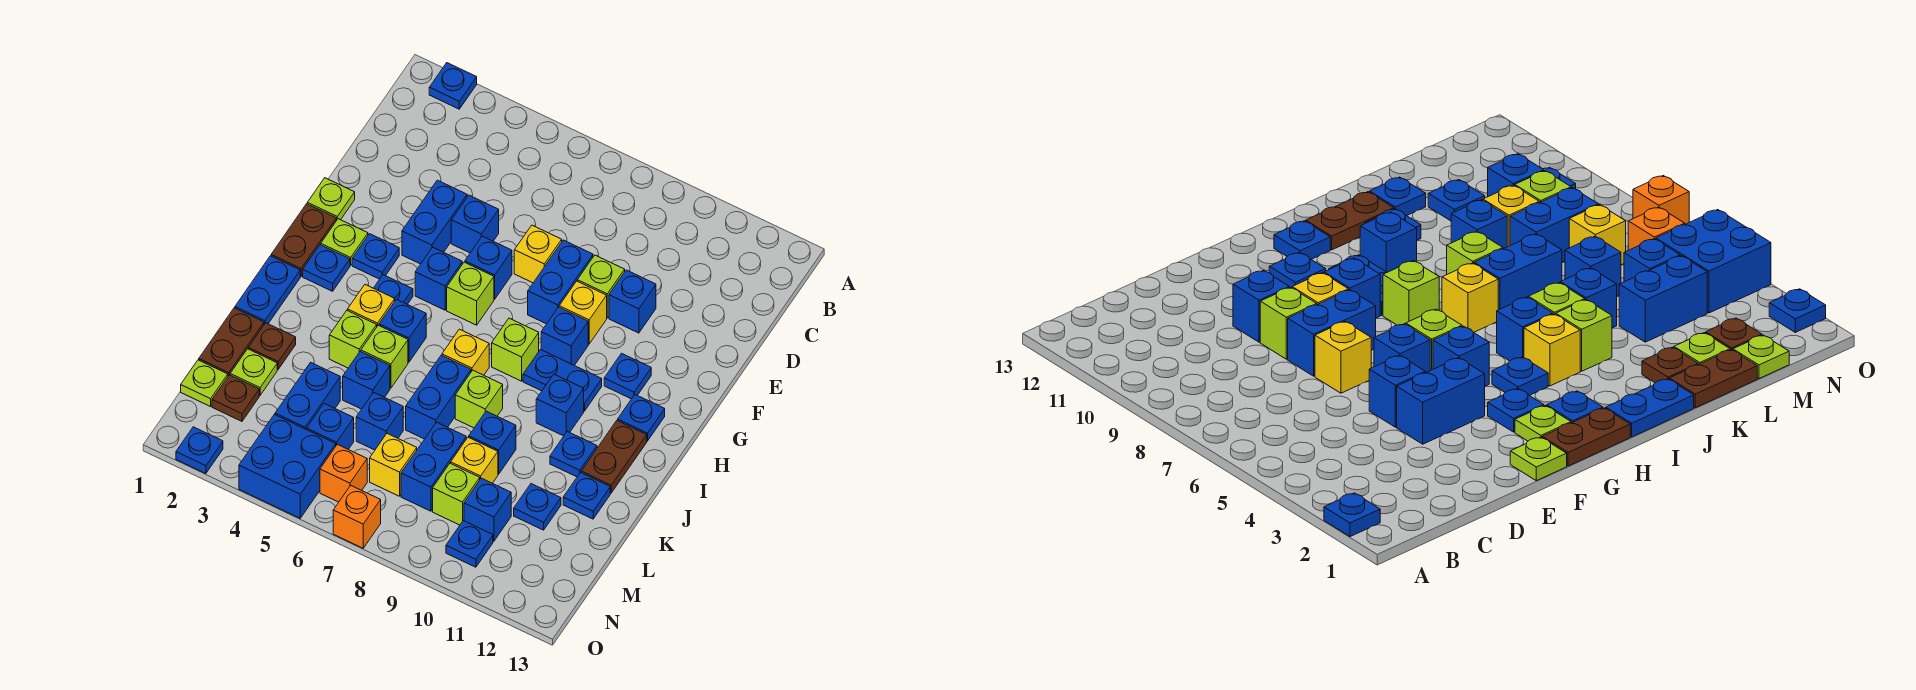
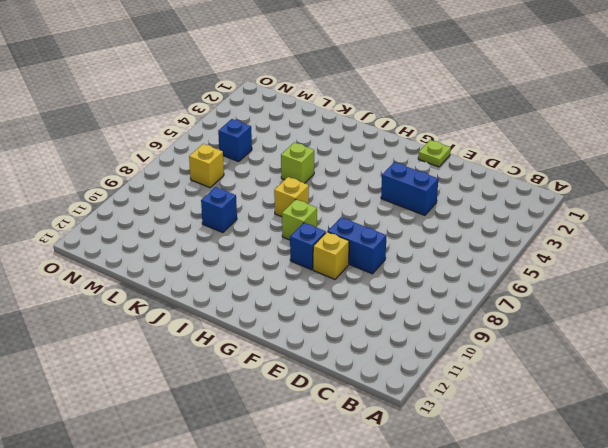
none -> blue 1x1 plate [429,63,477,109]
none -> blue 1x1 brick [451,195,499,253]
none -> yellow 1x1 brick [514,225,562,283]
none -> lime 1x1 brick [577,255,625,318]

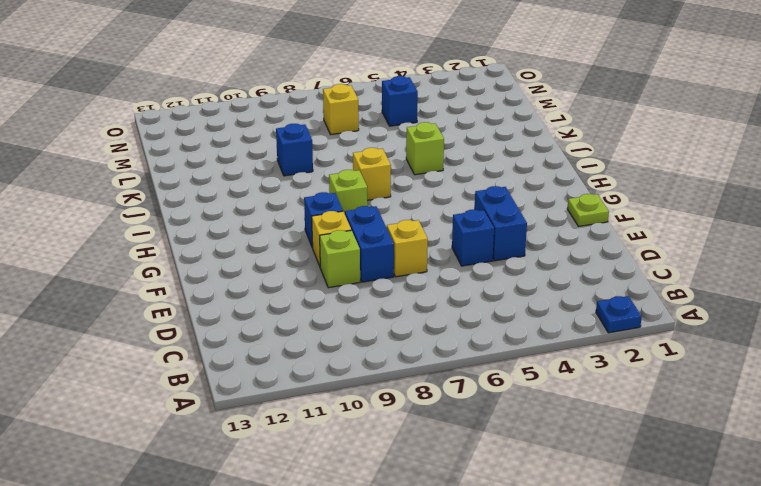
none -> blue 1x1 brick [609,270,656,333]
none -> blue 1x1 brick [465,236,512,299]
none -> brown 1x2 plate [271,204,337,276]
none -> lime 1x1 plate [321,219,368,265]

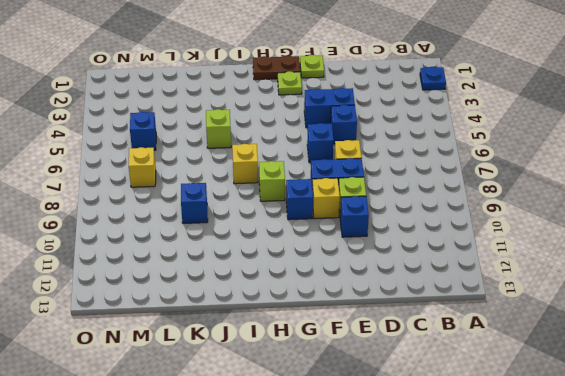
none -> blue 1x1 plate [352,234,399,279]
none -> blue 1x1 brick [415,247,462,310]
none -> lime 1x1 brick [447,262,494,325]
none -> blue 1x1 plate [604,353,651,399]

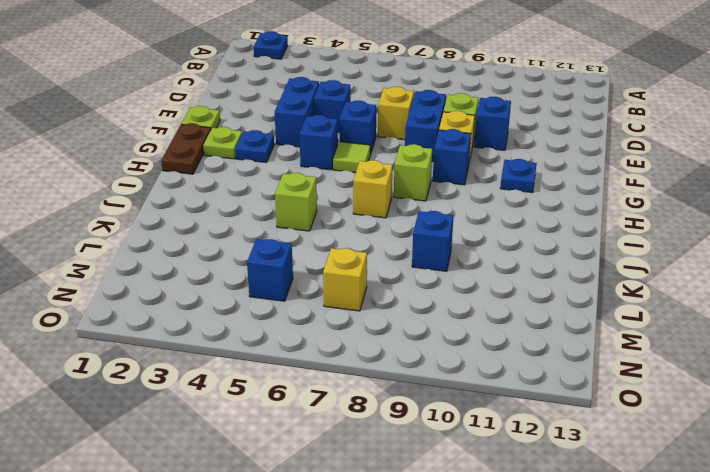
lime 1x1 tile [333,142,370,173] -> lime 1x1 brick [447,262,494,325]
none -> blue 1x1 plate [303,245,350,291]
none -> blue 1x1 plate [374,275,413,304]
none -> blue 1x2 plate [523,350,602,411]
none -> blue 1x1 plate [618,395,665,441]

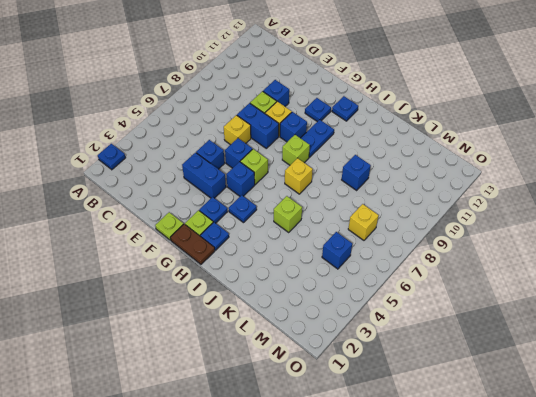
none -> blue 1x2 plate [235,256,300,324]
none -> yellow 1x1 brick [348,285,395,326]
none -> blue 1x1 brick [379,299,426,362]
none -> blue 1x1 brick [536,374,584,436]

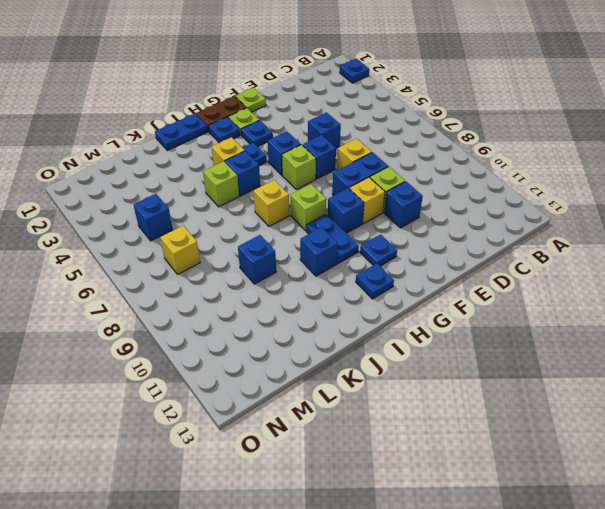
none -> blue 1x2 brick [402,180,467,264]
none -> brown 1x2 plate [581,421,647,493]
none -> lime 1x1 brick [329,310,377,368]
none -> blue 1x2 brick [406,355,471,439]

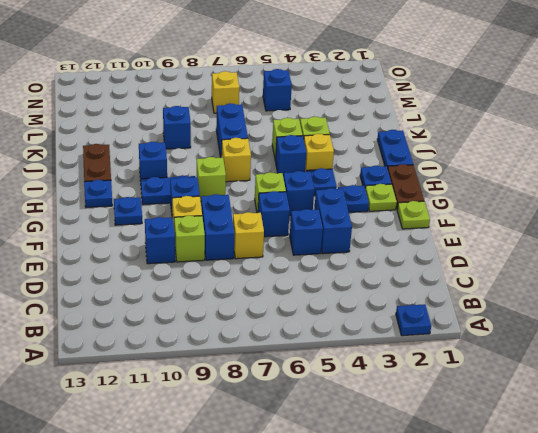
none -> lime 1x1 brick [455,370,503,428]
none -> blue 1x1 plate [550,432,597,477]
none -> brown 1x2 plate [199,308,264,376]
none -> brown 1x1 plate [248,323,296,369]

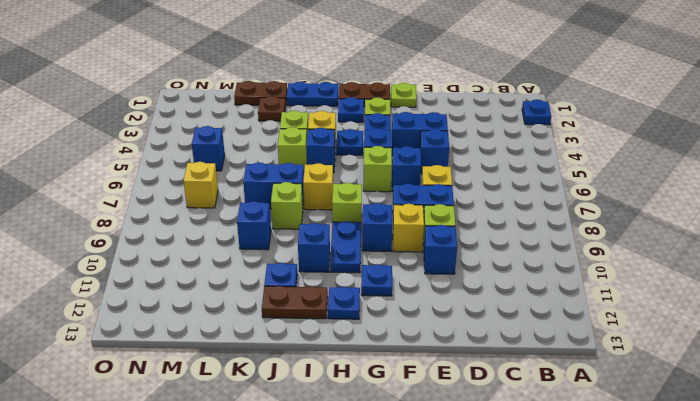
none -> blue 1x1 brick [343,351,390,409]
none -> blue 1x1 plate [563,473,610,519]
none -> lime 1x1 plate [230,349,277,395]
none -> blue 1x2 brick [275,362,340,430]

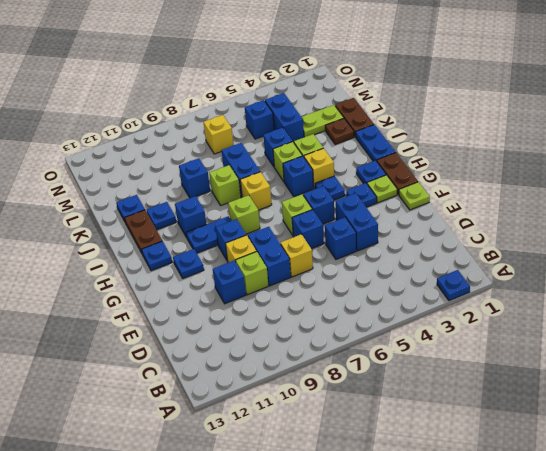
lime 1x2 plate [302,105,344,137] -> lime 1x1 plate [230,349,277,395]
none -> blue 1x1 brick [356,392,403,450]
none -> blue 1x2 brick [401,422,466,511]
none -> yellow 1x1 brick [451,437,498,483]
none -> blue 1x1 plate [514,484,561,530]

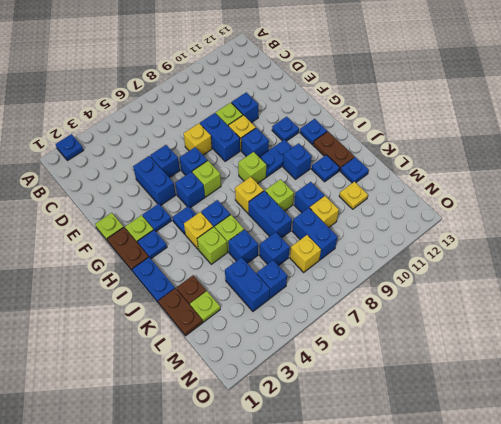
yellow 1x1 plate [339,181,368,209] -> blue 1x1 plate [514,484,561,530]
none -> lime 1x1 plate [181,360,228,407]
none -> brown 1x1 plate [212,375,259,421]
none -> lime 1x1 brick [433,463,480,525]
none -> blue 1x1 brick [464,478,511,541]

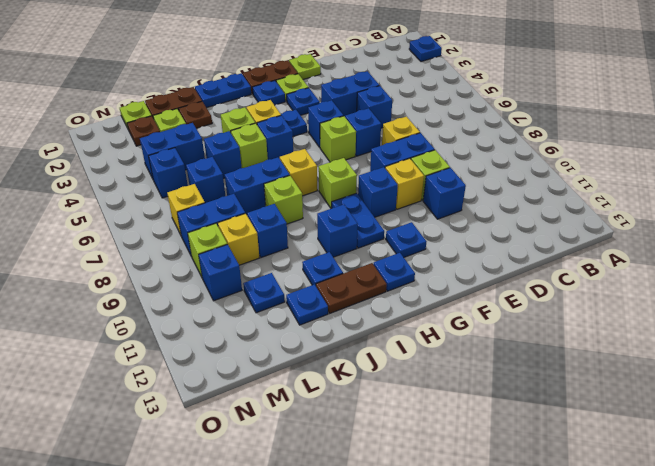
none -> blue 2x2 brick [239,414,336,518]
none -> orange 1x1 brick [320,444,367,502]
none -> blue 1x1 plate [446,521,493,567]
none -> blue 1x1 plate [176,427,223,474]

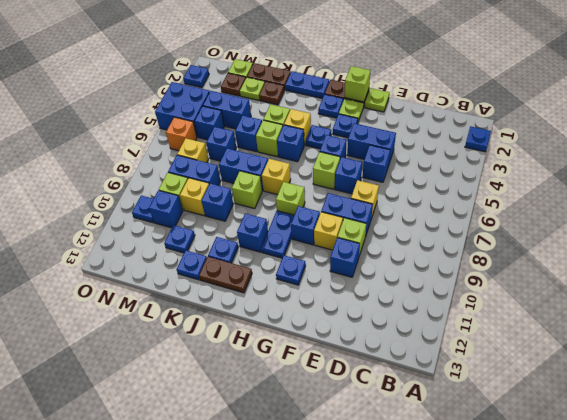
lime 1x1 brick [345,66,371,102] -> none
none -> blue 1x1 plate [618,395,665,441]
none -> orange 1x1 brick [333,486,381,548]

